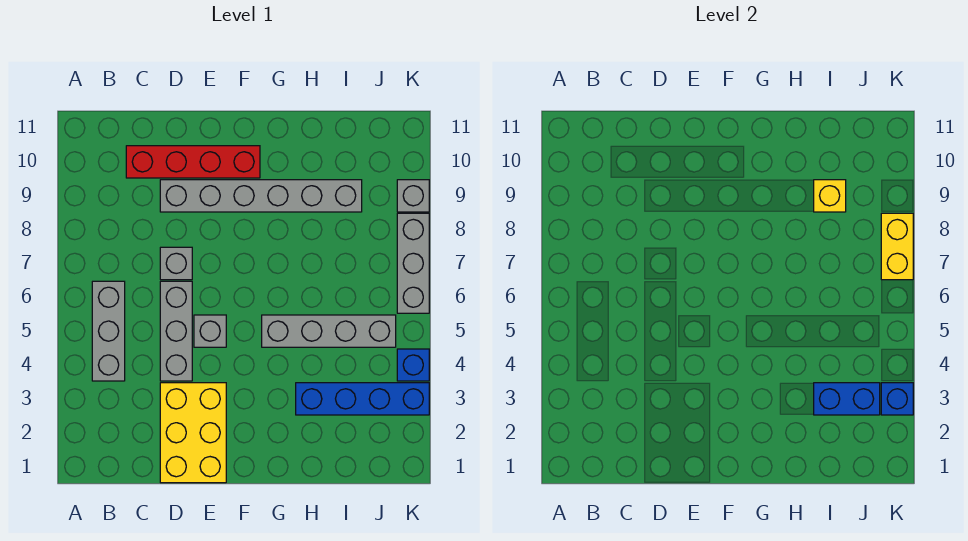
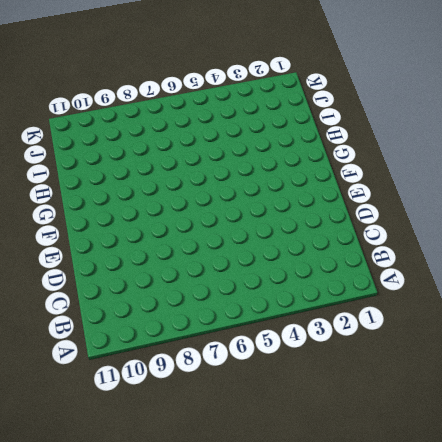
none -> grey 1x3 brick [92,281,125,381]
none -> red 1x4 brick [126,146,260,178]
none -> yellow 2x3 brick [160,383,226,483]

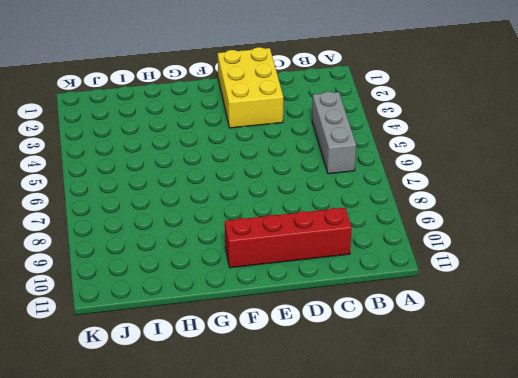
none -> grey 1x3 brick [160,281,192,381]
none -> grey 1x1 brick [160,247,192,280]
none -> grey 1x6 brick [160,180,362,212]

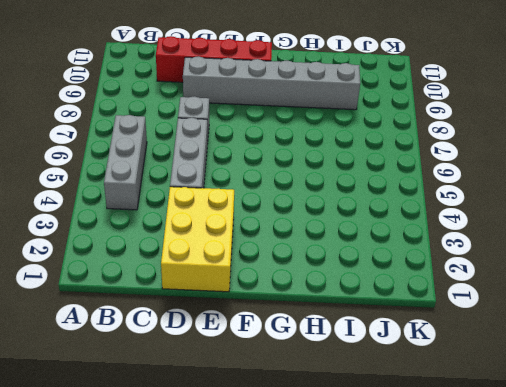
none -> grey 1x1 brick [194,315,226,347]
none -> grey 1x4 brick [262,315,396,347]
none -> blue 1x4 brick [296,383,429,415]

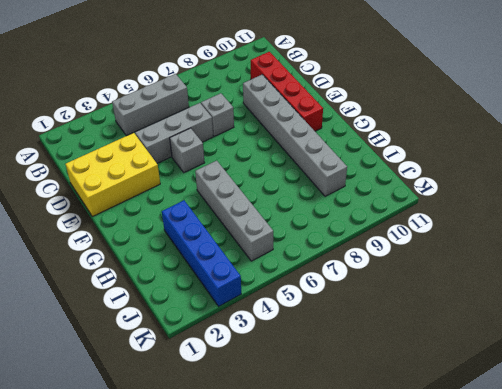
none -> blue 1x1 brick [397,349,429,381]
none -> grey 1x3 brick [397,213,429,313]
none -> grey 1x1 brick [397,180,429,212]

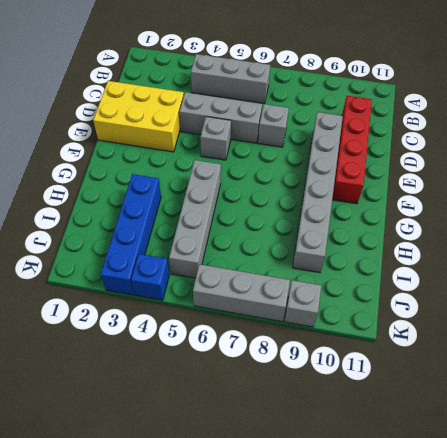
none -> blue 1x2 brick [814,383,880,415]
none -> yellow 1x1 brick [814,180,846,212]
none -> blue 1x1 brick [881,383,913,415]

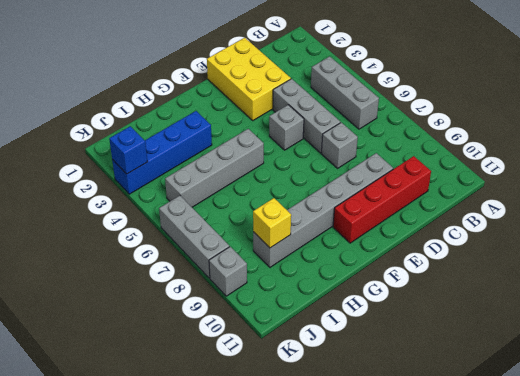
none -> blue 1x1 brick [397,349,429,381]
none -> blue 1x2 brick [814,383,880,415]
none -> yellow 1x2 brick [881,213,913,280]

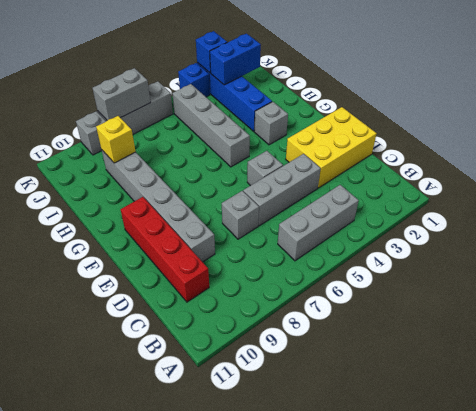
grey 1x1 brick [254,102,288,145] -> none
blue 1x2 brick [210,34,261,85] -> blue 1x2 brick turned to [814,383,880,415]
grey 1x2 brick [92,68,151,120] -> yellow 1x2 brick [881,213,913,280]

